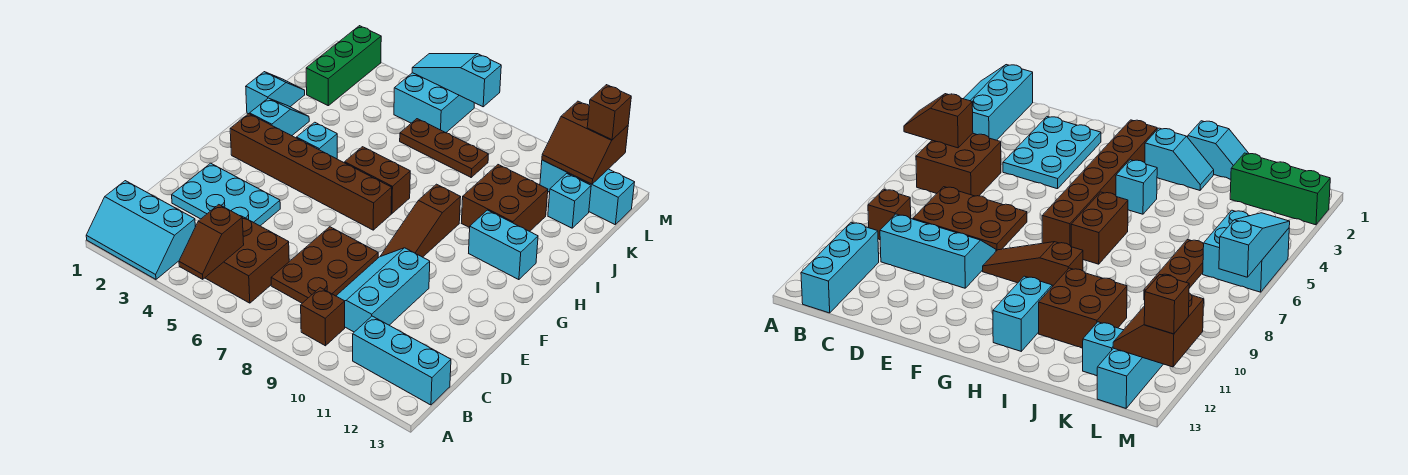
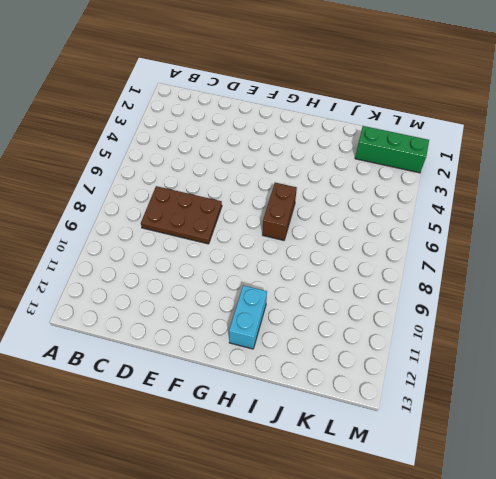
none -> cyan 2x3 slope [86,181,195,279]
none -> brown 2x2 brick [205,216,289,303]
none -> brown 1x1 brick [301,288,345,346]

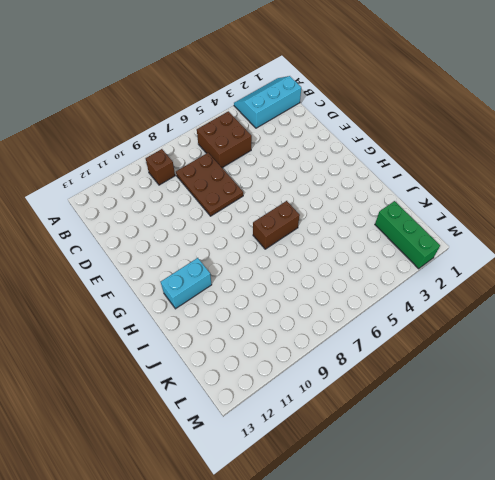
none -> cyan 1x3 brick [353,316,451,405]
none -> cyan 2x3 slope [336,248,430,332]
none -> cyan 2x3 plate [172,163,280,226]

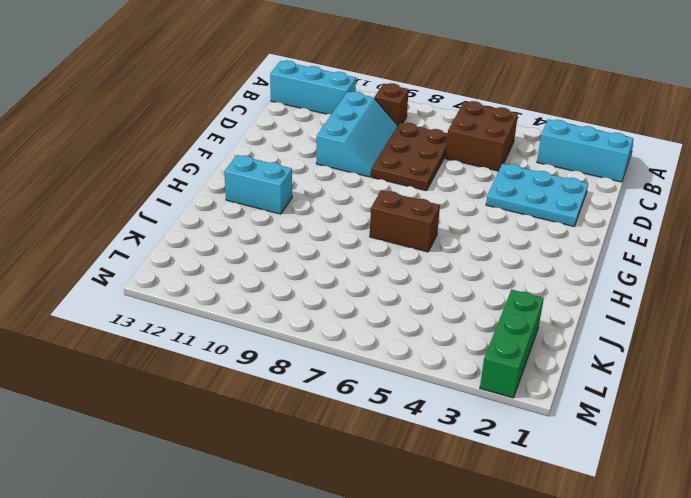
none -> brown 1x3 slope [381,184,461,257]
none -> brown 1x6 brick [230,114,392,230]
none -> cyan 1x2 slope [250,98,309,136]

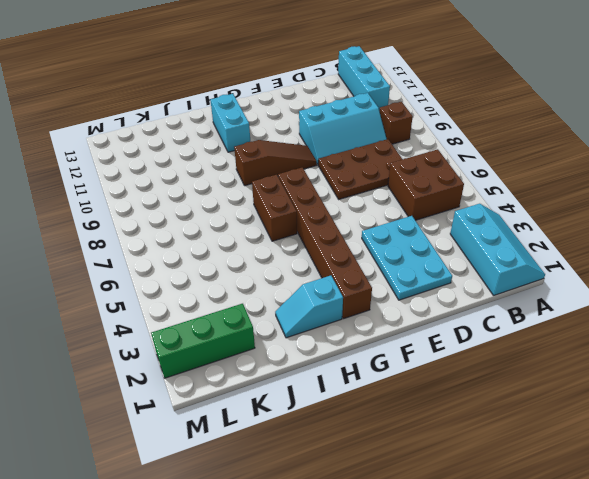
none -> cyan 1x1 brick [297,122,337,159]
none -> cyan 1x2 slope [246,72,305,114]
none -> brown 2x2 brick [462,165,548,231]

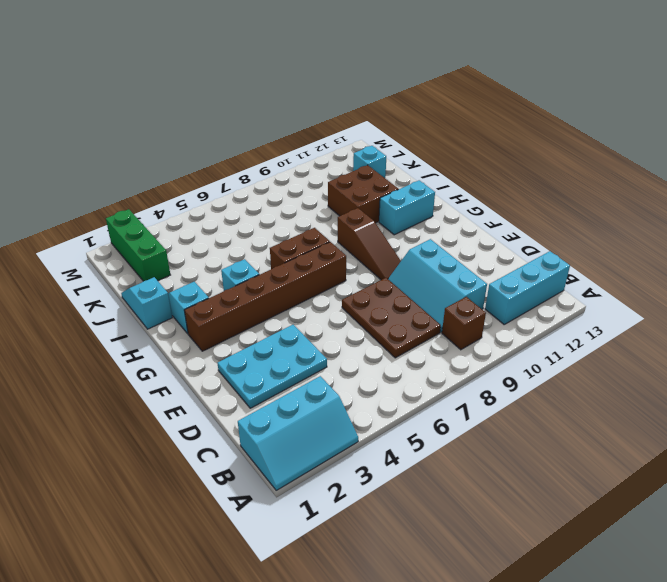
none -> brown 2x2 brick [205,216,289,303]
none -> brown 1x3 plate [400,119,488,177]
none -> cyan 2x2 brick [394,73,474,133]

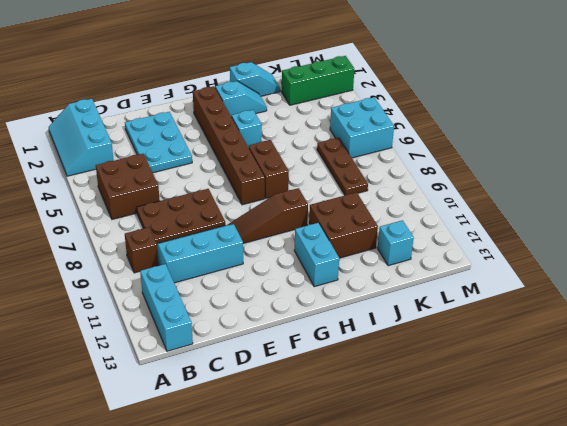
none -> cyan 1x3 brick [540,160,635,224]
none -> brown 1x2 slope [179,205,244,279]
none -> brown 2x2 slope [542,101,628,184]

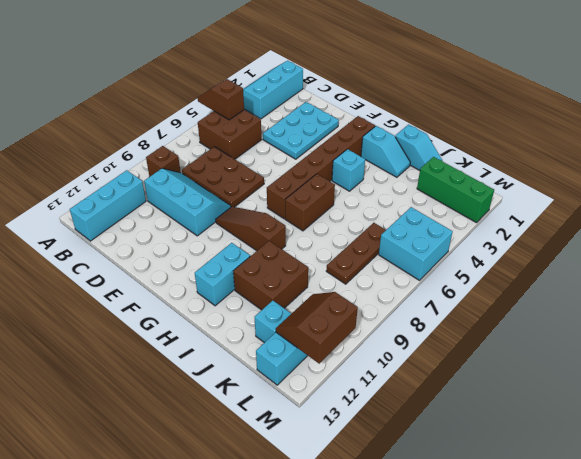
none -> cyan 1x3 slope [412,54,501,107]
none -> brown 1x1 brick [587,85,631,140]

